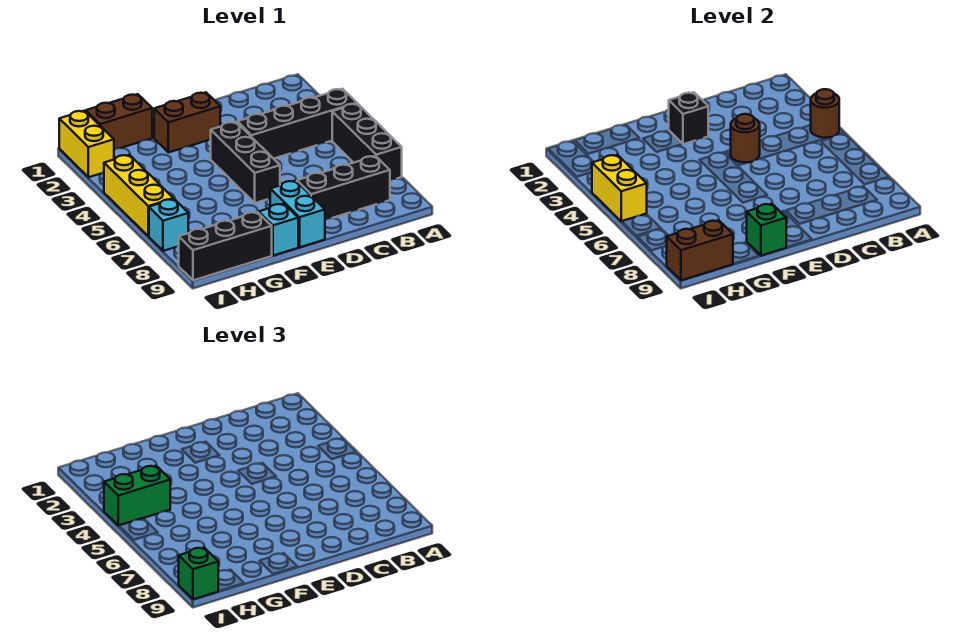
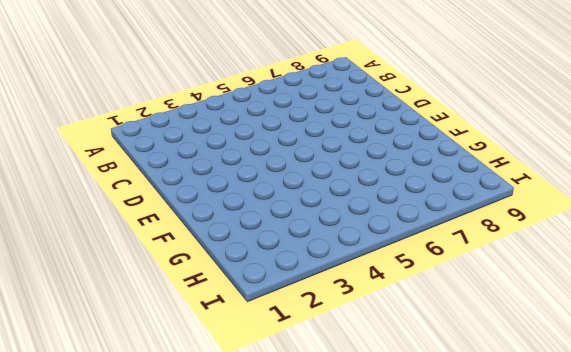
none -> black 1x4 brick [237,89,357,159]
none -> black 1x3 brick [332,104,402,180]
none -> black 1x3 brick [297,156,390,220]

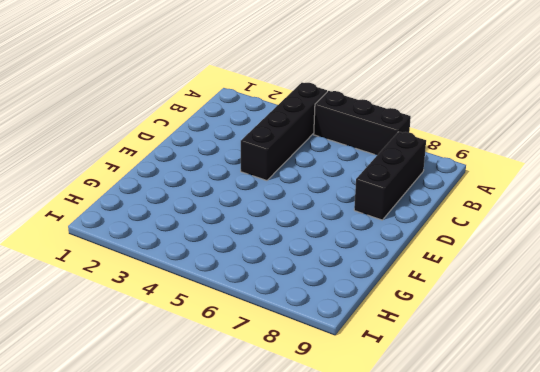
none -> brown 1x2 brick [154,92,220,152]
none -> black 1x3 brick [211,122,280,203]
none -> cyan 1x2 brick [270,181,325,247]

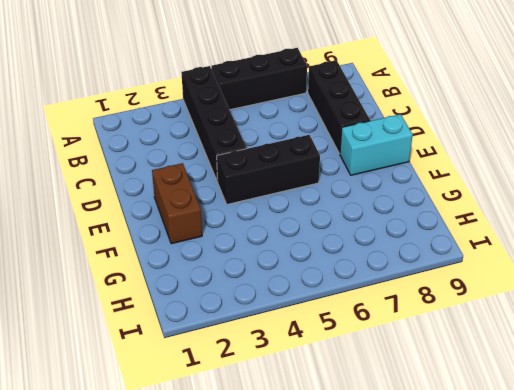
none -> cyan 1x1 brick [259,204,298,256]
none -> brown 1x2 brick [86,94,152,150]
none -> black 1x3 brick [179,212,272,280]

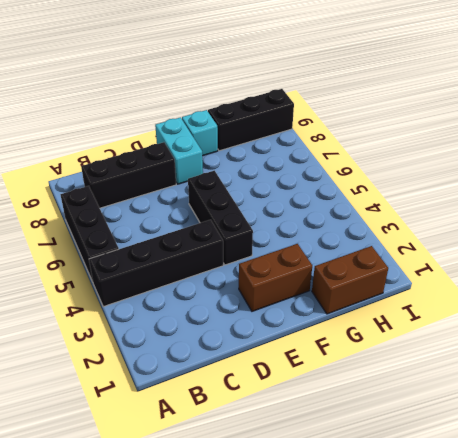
none -> yellow 1x2 brick [59,111,114,177]
none -> yellow 1x3 brick [104,155,174,236]
none -> cyan 1x1 brick [149,199,188,251]

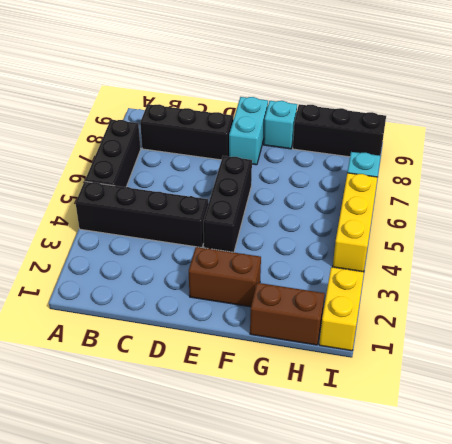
none -> brown 1x1 round brick [811,89,839,138]
none -> brown 1x1 round brick [731,114,760,163]
none -> black 1x1 brick [669,92,708,144]

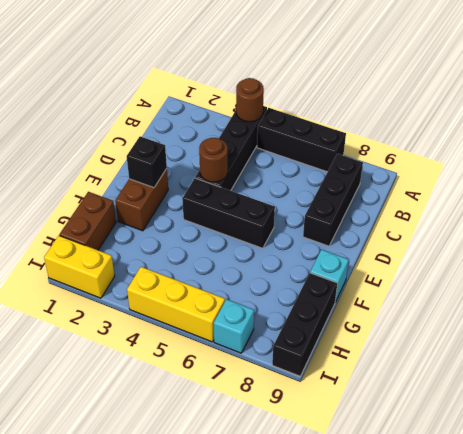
none -> cyan 1x2 brick [270,181,325,247]
none -> green 1x1 brick [747,204,786,256]
none -> brown 1x2 brick [667,220,733,280]

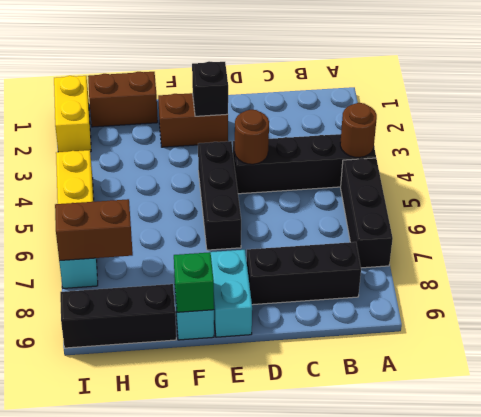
brown 1x2 brick [55,199,133,261] -> brown 1x2 brick moved to [667,220,733,280]
none -> yellow 1x2 brick [592,155,647,221]
none -> green 1x2 brick [104,466,170,526]
none -> green 1x1 brick [179,548,218,599]

